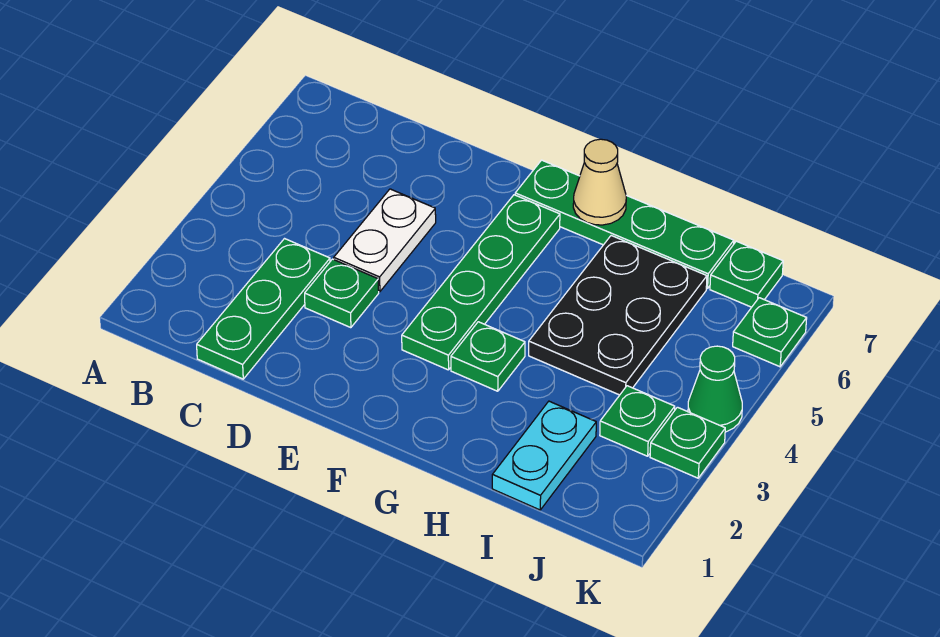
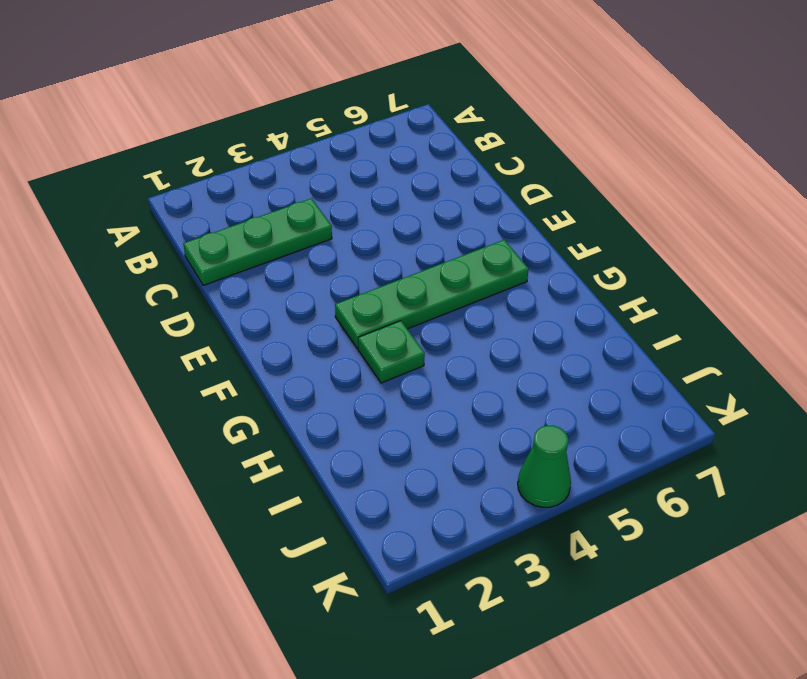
none -> green 1x1 plate [305,259,379,328]
none -> white 1x2 plate [334,189,436,292]
none -> green 1x4 plate [515,160,734,289]

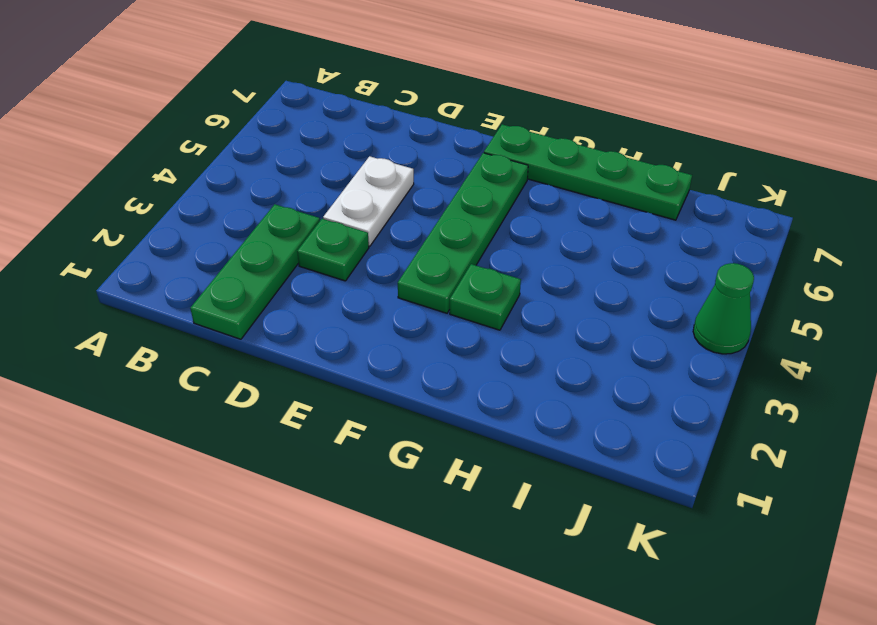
none -> black 2x3 plate [529,236,707,395]
none -> cyan 1x2 plate [492,401,596,510]
none -> green 1x1 plate [600,386,675,456]

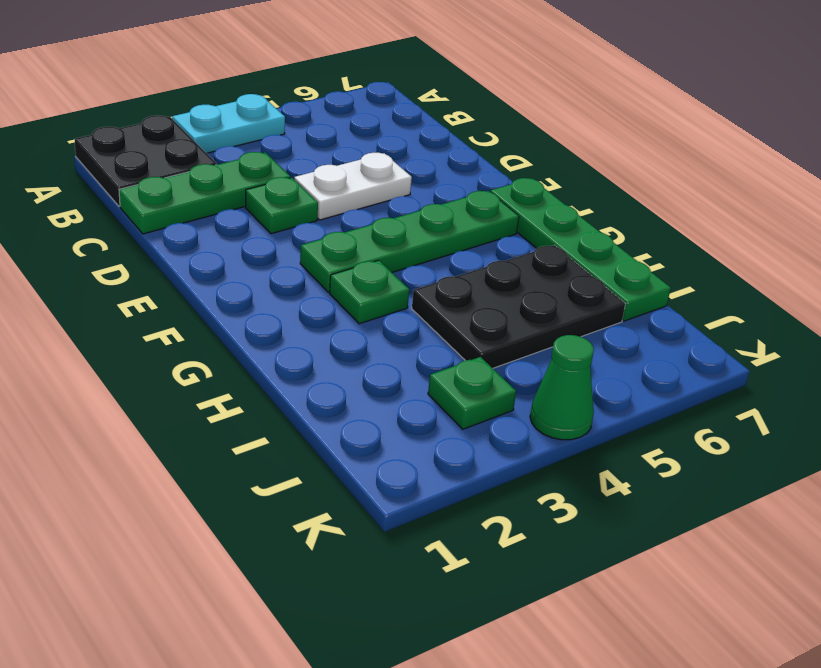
black 2x2 plate [75,115,217,207] -> none
cyan 1x2 plate [172,94,285,153] -> cyan 1x2 plate moved to [492,401,596,510]
none -> green 1x1 plate [710,241,783,307]
none -> green 1x1 plate [650,407,725,478]
none -> green 1x1 plate [733,298,807,367]

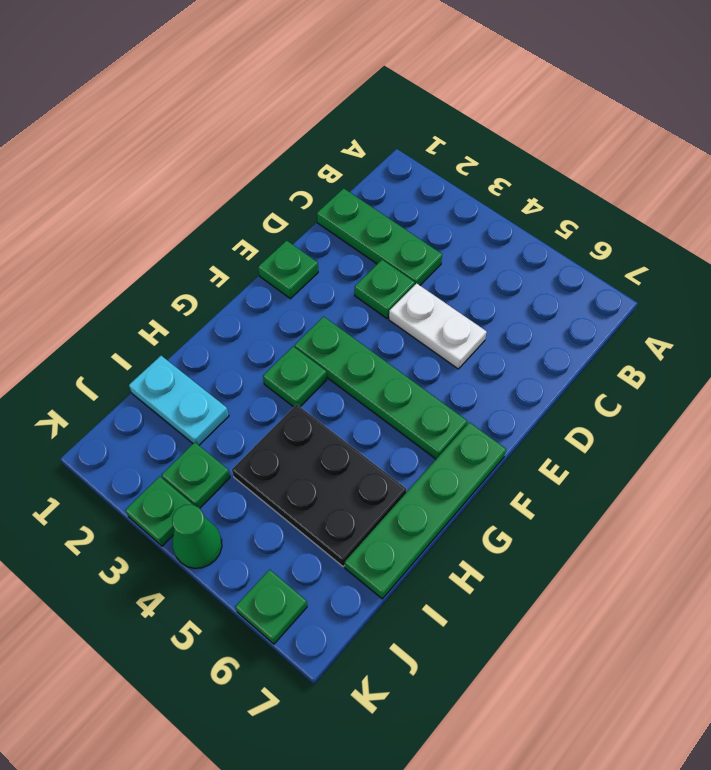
green 1x1 plate [258,241,318,299] -> green 1x1 plate moved to [710,241,783,307]
none -> tan 1x1 cone [573,139,626,225]

